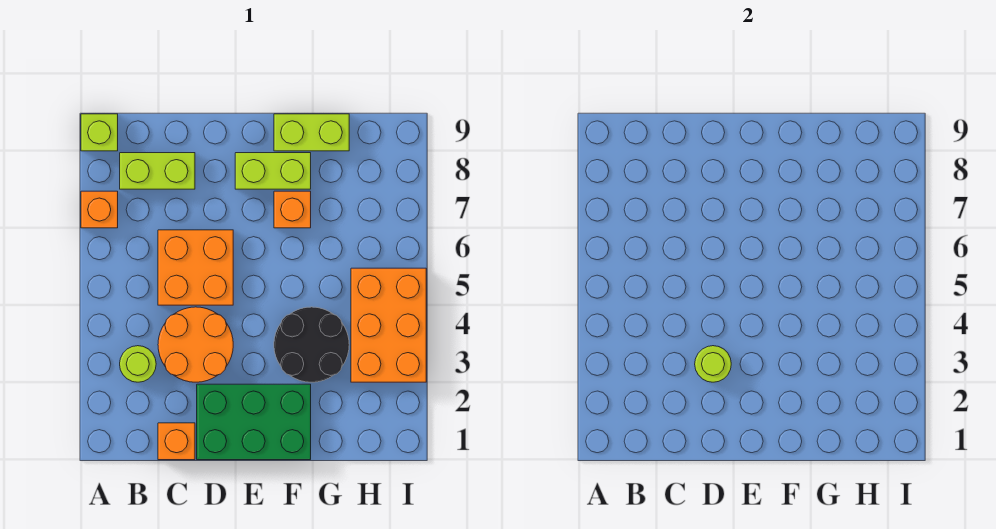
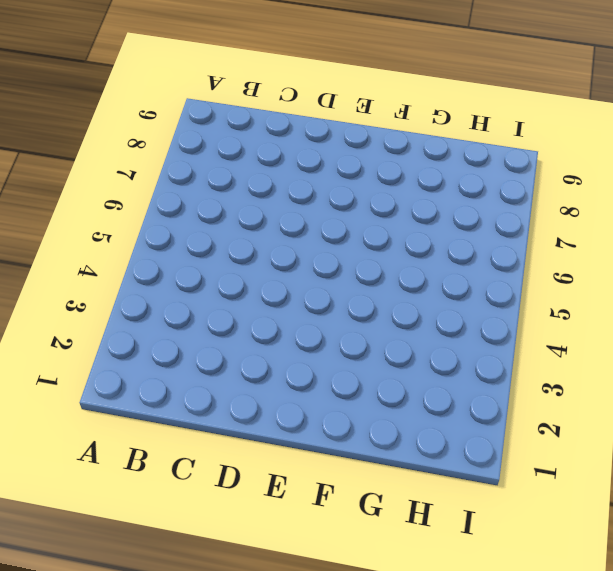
none -> orange 1x1 brick [81,191,118,228]
none -> lime 1x1 brick [81,114,118,151]
none -> lime 1x1 round brick [120,346,156,382]

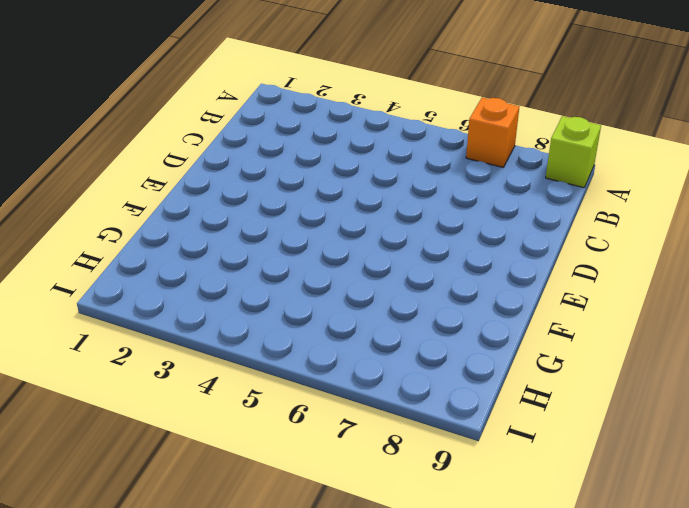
none -> lime 1x1 round brick [120,346,156,382]
none -> lime 1x2 brick [120,153,195,189]
none -> orange 1x1 brick [158,423,195,460]

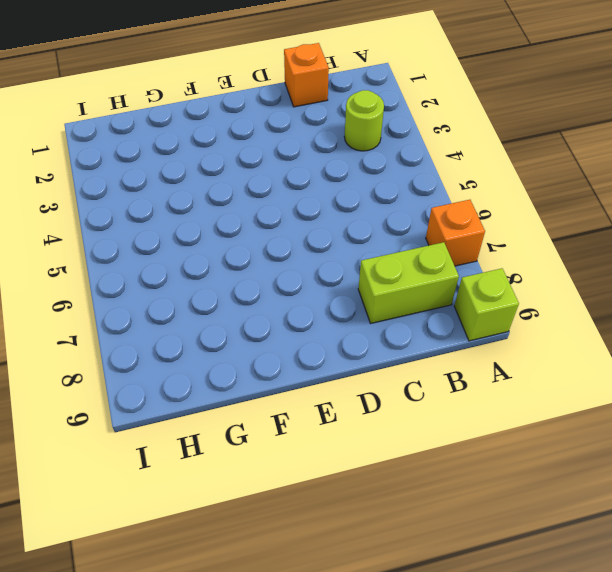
none -> orange 2x2 round brick [158,307,233,382]
none -> orange 2x2 brick [158,230,233,305]
none -> green 2x3 brick [197,384,311,460]

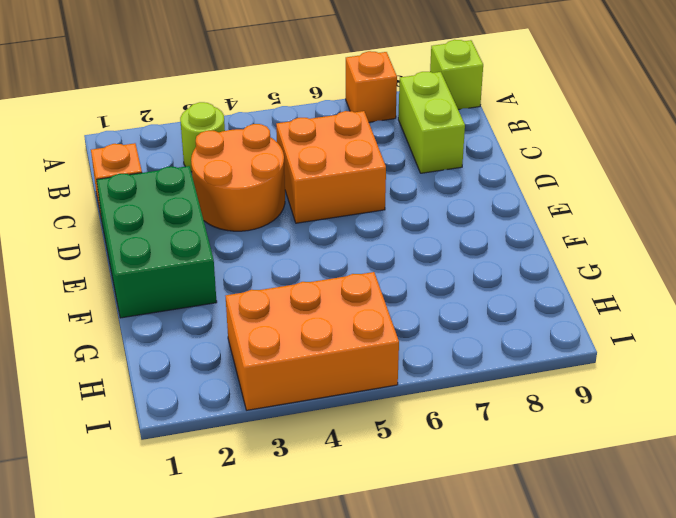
none -> lime 1x2 brick [235,153,311,189]
none -> black 2x2 round brick [274,307,349,382]
none -> orange 1x1 brick [274,191,311,228]

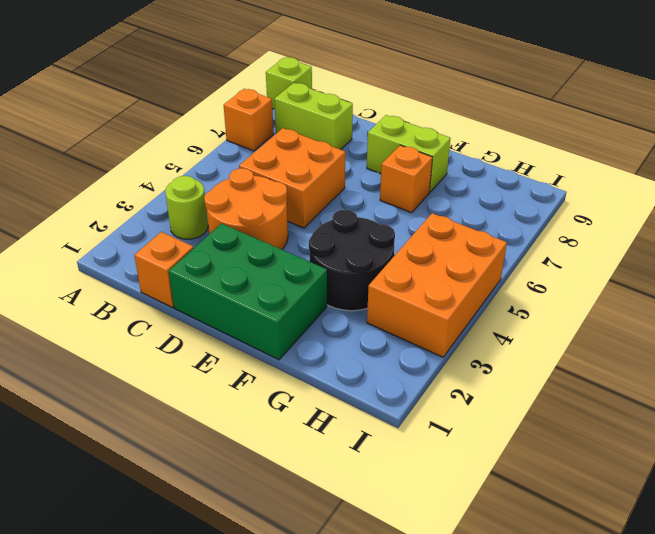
none -> lime 1x2 brick [274,114,349,151]
none -> lime 1x1 round brick [695,346,731,382]

